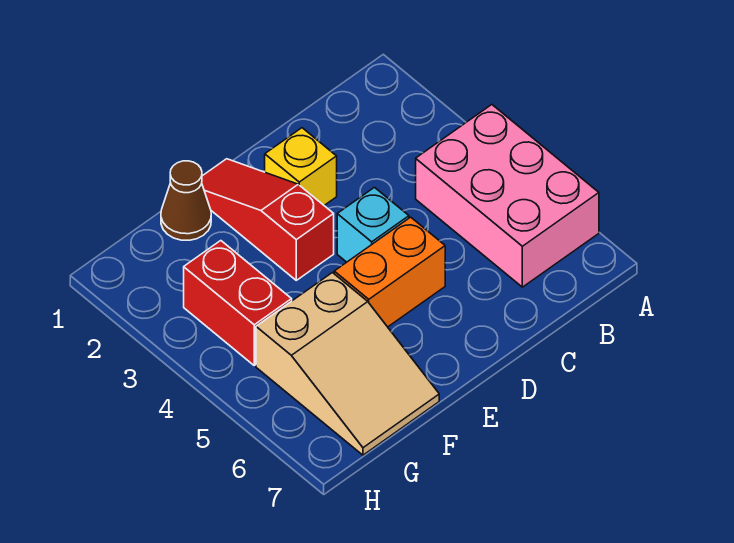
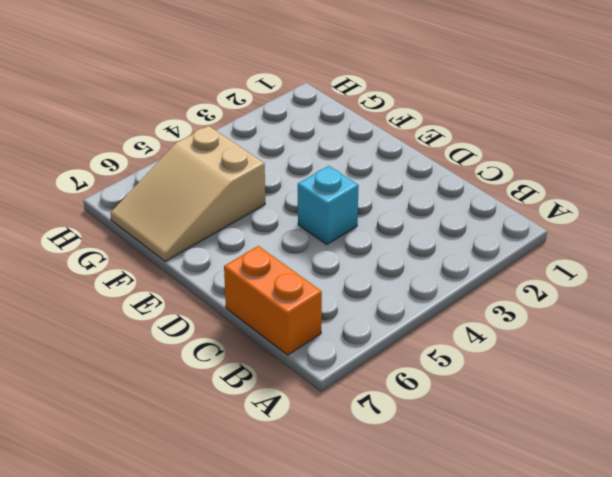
orange 1x2 brick [224,246,322,355] -> orange 1x2 brick moved to [334,217,445,327]
none -> pink 2x3 brick [416,105,599,287]
none -> yellow 1x1 brick [265,128,337,205]

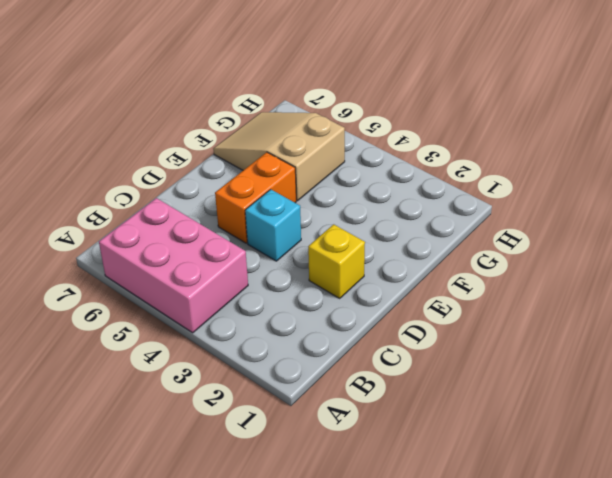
none -> red 1x3 slope [202,159,334,280]
none -> brown 1x1 cone [161,161,211,240]

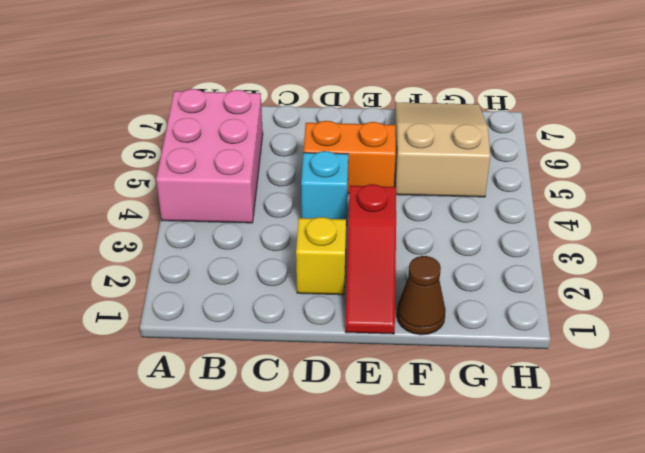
none -> red 1x2 brick [184,241,292,365]

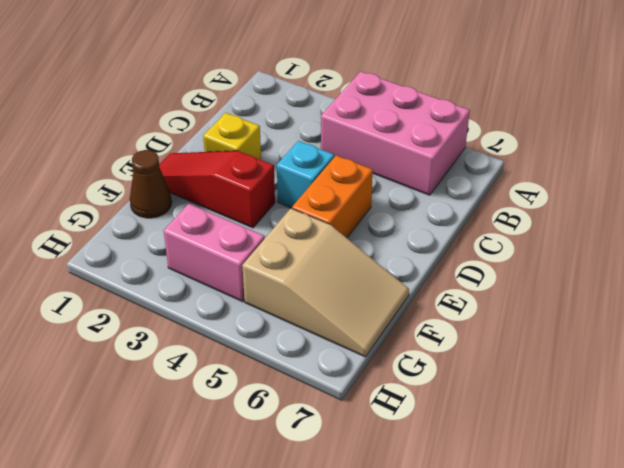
pink 1x2 brick [164,204,265,301] -> red 1x2 brick [184,241,292,365]

